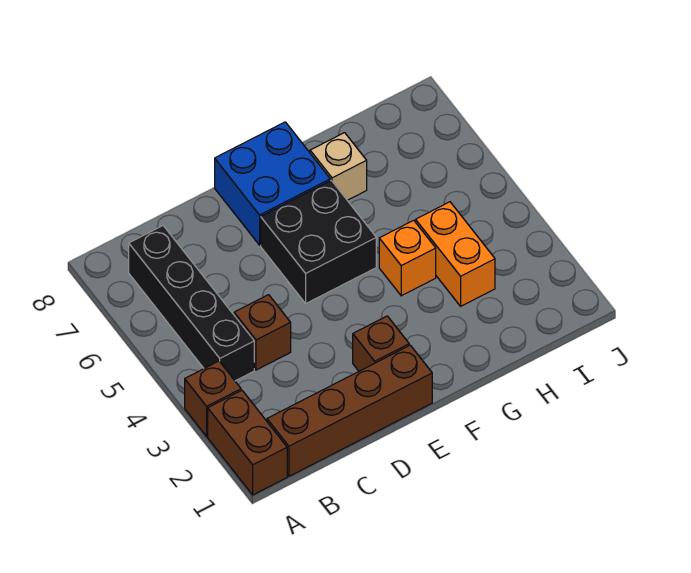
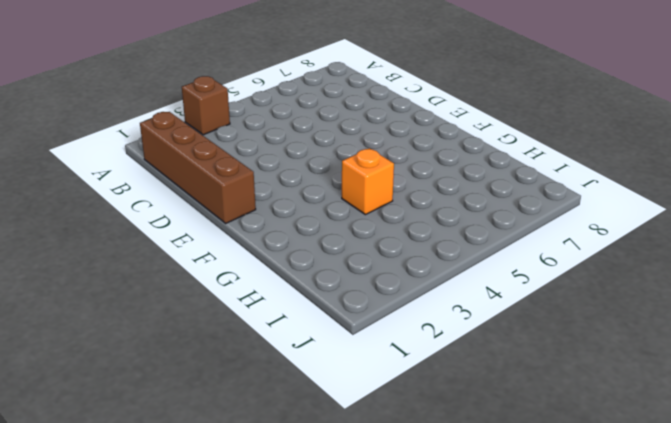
none -> brown 1x2 brick [208,391,287,495]
none -> black 1x4 brick [129,226,254,381]

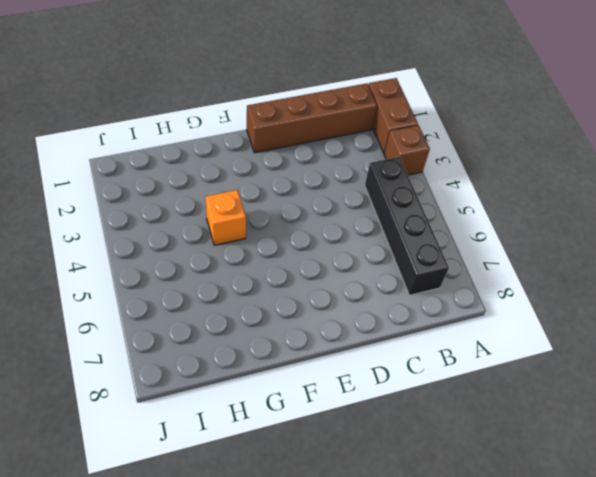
none -> brown 1x1 brick [234,295,291,370]
none -> brown 1x1 brick [353,316,409,371]

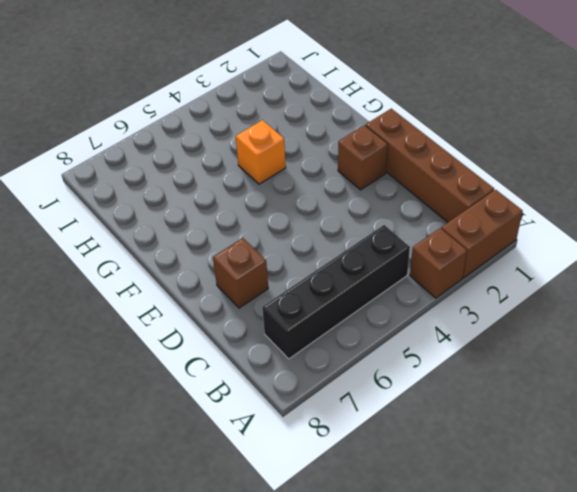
brown 1x1 brick [213,238,268,308] -> brown 1x1 brick moved to [234,295,291,370]
none -> black 2x2 brick [261,180,376,303]
none -> blue 2x2 brick [215,122,330,245]

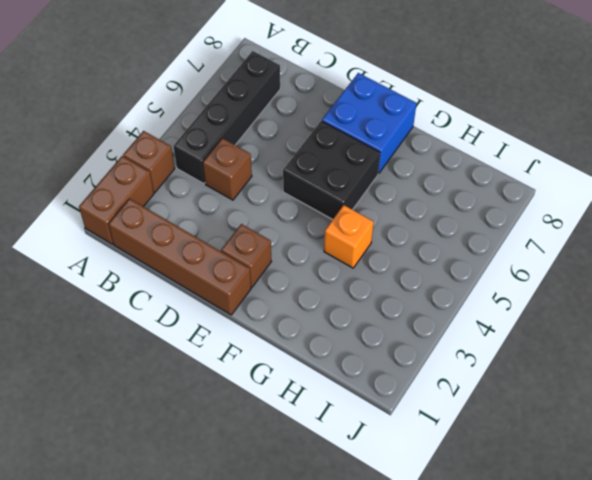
none -> tan 1x1 brick [310,133,367,200]
none -> orange 1x2 brick [416,202,495,306]

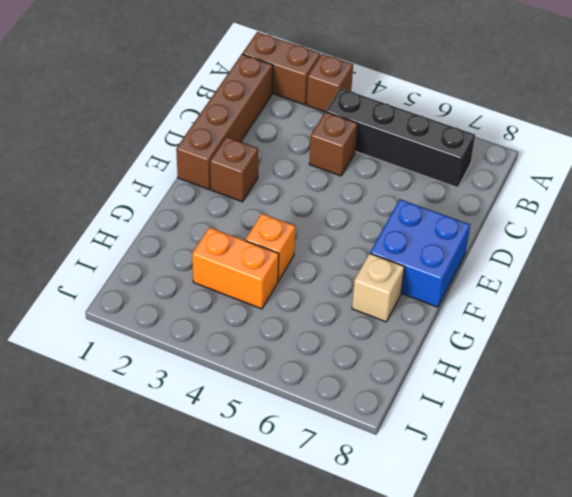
none -> black 2x2 brick [261,180,376,303]

